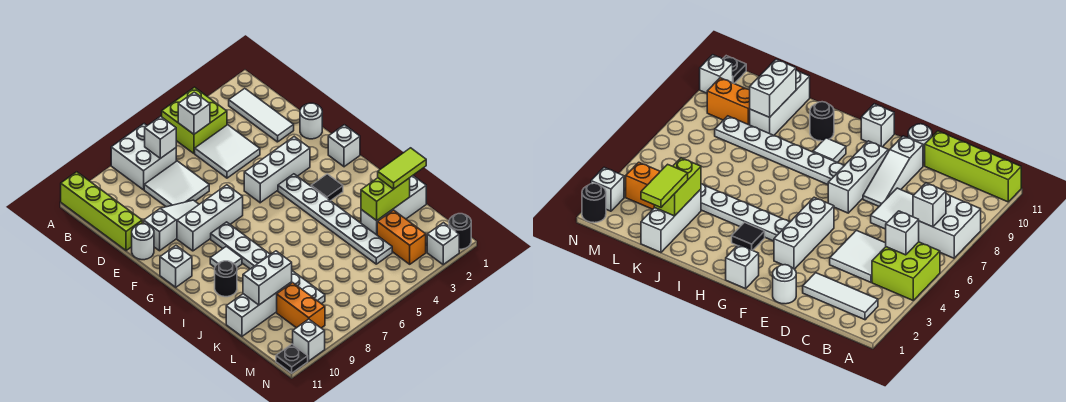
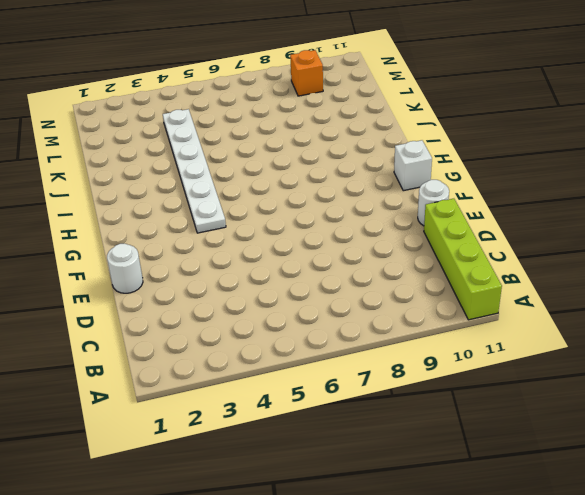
orange 1x1 brick [290,50,323,96] -> orange 1x2 brick [277,283,325,328]
none -> lime 2x2 brick [162,87,227,154]
none -> white 2x2 brick [111,124,176,190]
none -> white 1x3 tile [229,88,294,142]
none -> white 2x2 tile [195,125,260,178]

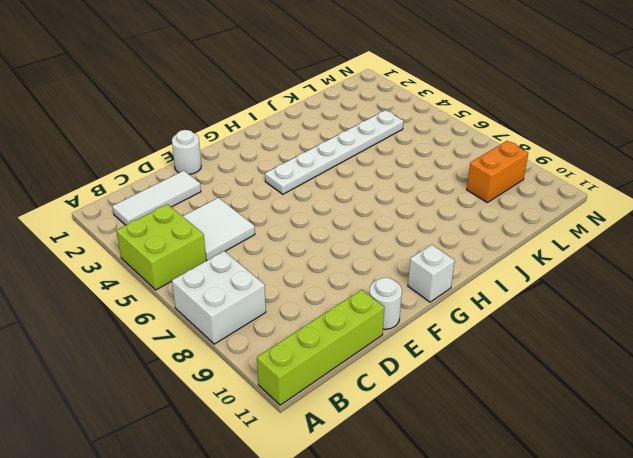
none -> white 2x2 tile [144,161,209,207]
none -> white 1x3 slope [144,200,199,251]
none -> white 1x3 brick [244,137,310,203]
none -> white 1x3 brick [177,185,243,251]

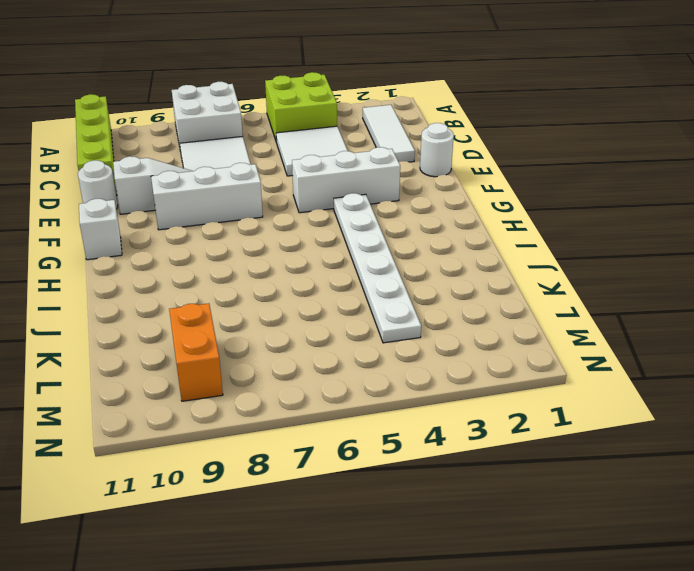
none -> white 1x1 brick [328,125,360,167]
none -> white 1x6 plate [211,222,325,304]
none -> black 1x1 tile [311,174,343,201]
none -> white 1x1 tile [210,246,242,268]

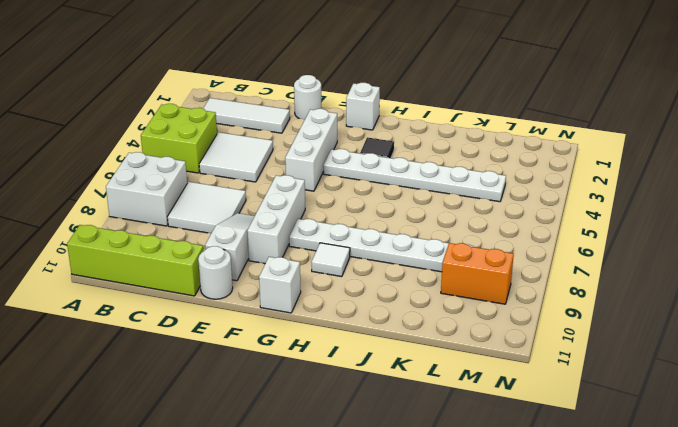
none -> black 1x1 round brick [215,261,237,297]
none -> white 1x3 brick [361,176,426,235]
none -> white 1x3 brick [226,282,292,336]
none -> orange 1x2 brick [377,210,426,264]

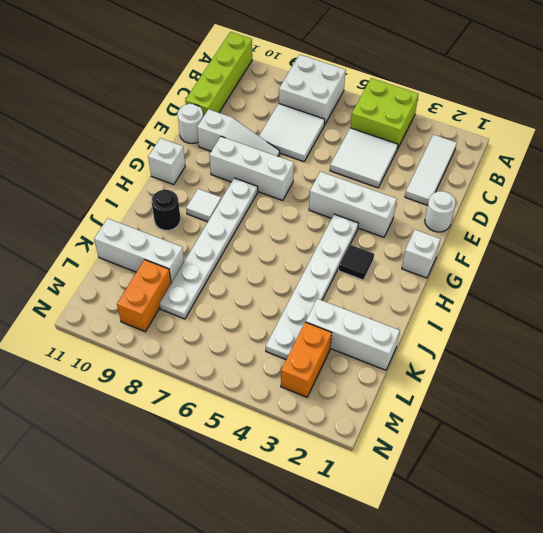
none -> black 1x1 round brick [449,214,471,249]
none -> white 1x1 brick [427,223,459,264]
none -> white 1x1 brick [293,319,325,361]
none -> black 1x1 plate [276,344,308,373]

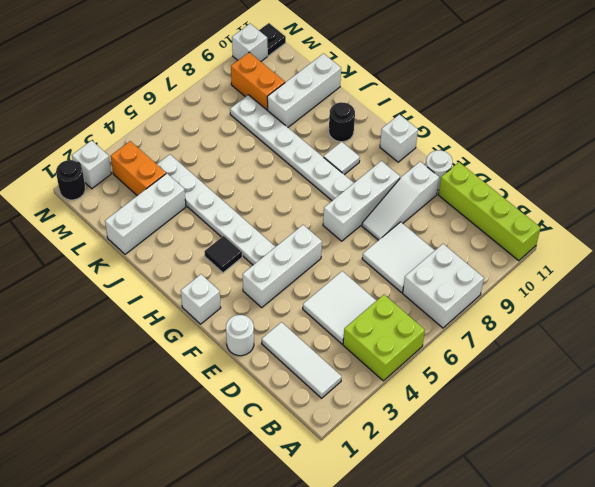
none -> white 1x1 brick [178,92,210,134]
none -> white 1x1 brick [145,116,176,158]
none -> lime 1x2 brick [361,178,410,221]
none -> white 1x2 brick [243,251,292,305]

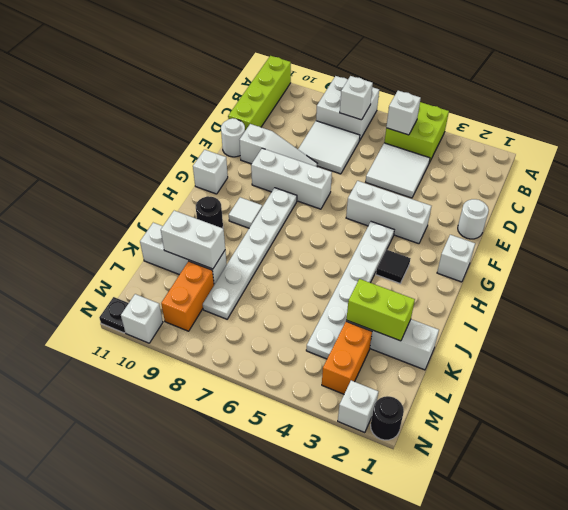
none -> white 1x3 tile [229,88,294,142]
none -> lime 1x2 tile [378,148,426,189]

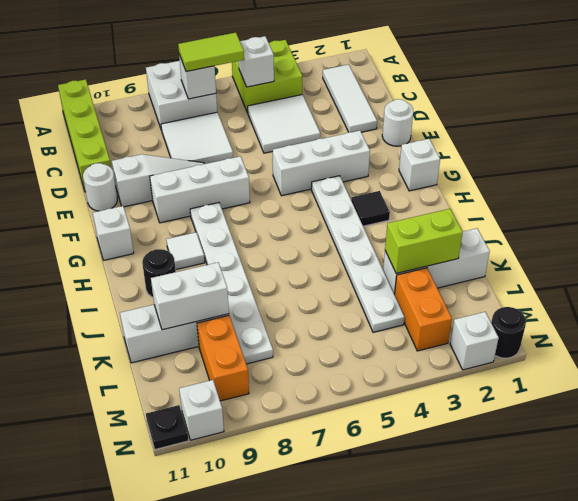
lime 1x2 tile [178,33,244,72] -> lime 1x2 tile moved to [378,148,426,189]

